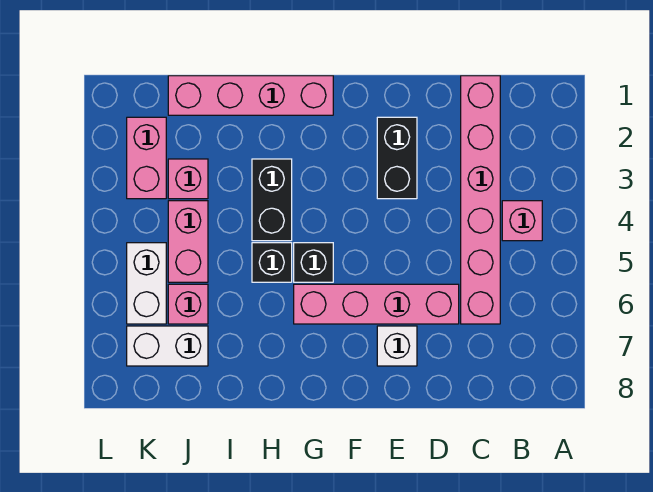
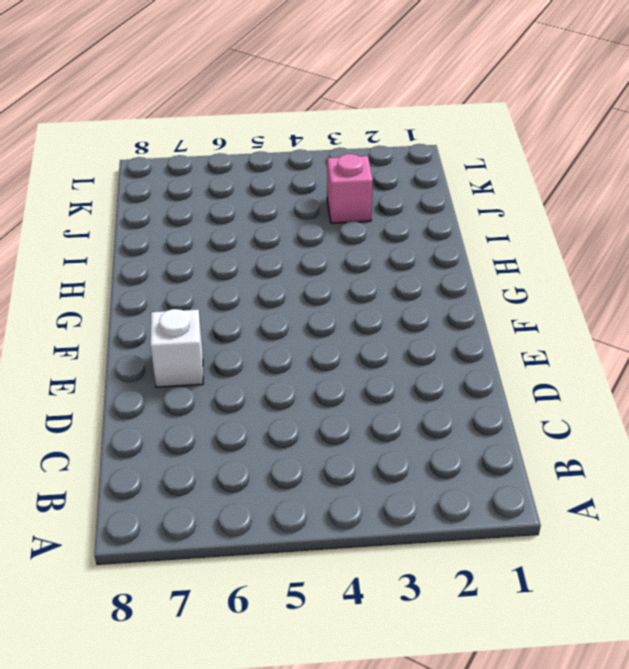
none -> pink 1x1 brick [502,201,542,241]
none -> pink 1x6 brick [461,76,500,324]
none -> pink 1x4 brick [294,284,459,324]

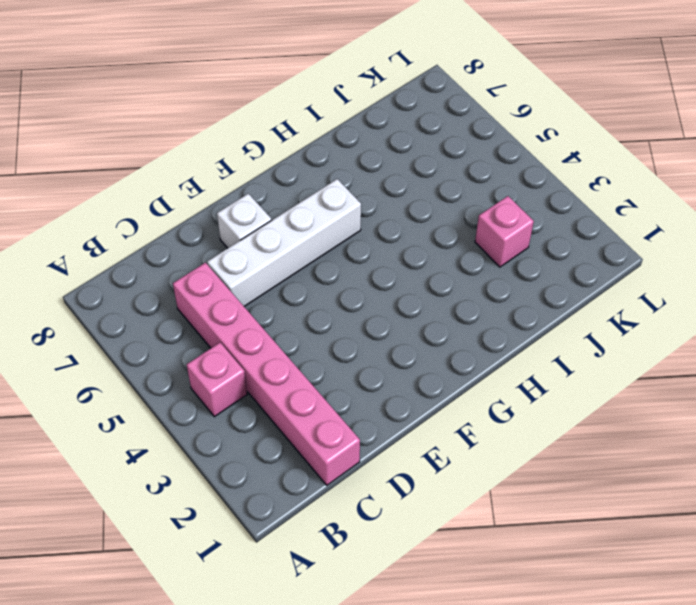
white 1x4 brick [207,179,361,306] -> pink 1x4 brick [294,284,459,324]
none -> black 1x2 brick [377,117,417,199]
none -> pink 1x4 brick [168,76,333,115]
none -> black 1x1 brick [294,243,333,282]

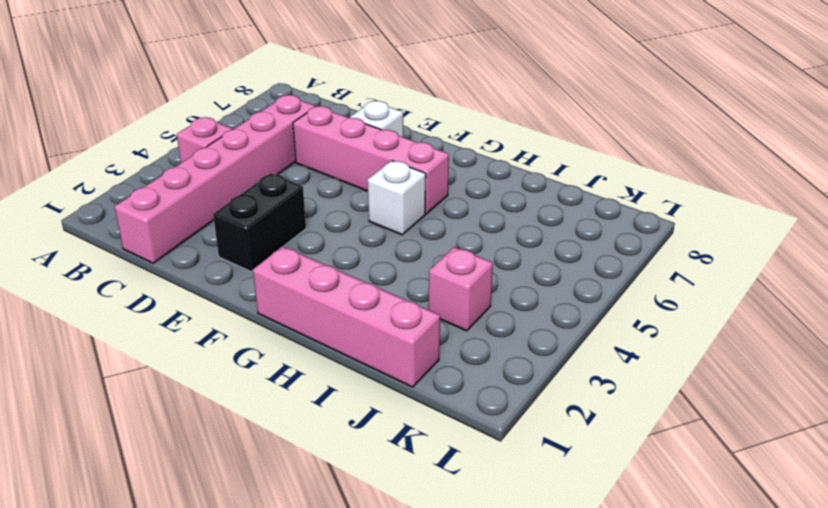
white 1x1 brick [368,161,426,235] -> black 1x1 brick [294,243,333,282]
none -> black 1x2 brick [252,159,292,241]
none -> black 1x1 brick [252,243,292,282]
none -> pink 1x2 brick [168,201,208,282]

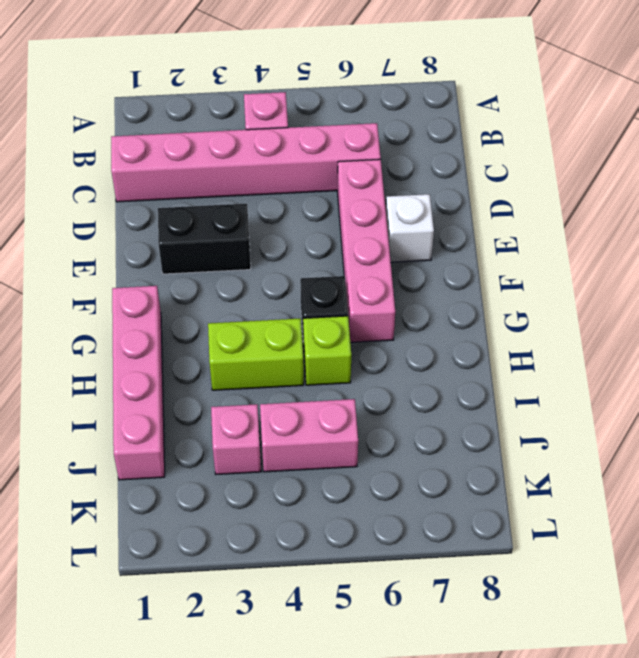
lime 1x2 brick [208,318,304,390] -> black 1x2 brick [252,159,292,241]
lime 1x1 brick [303,316,351,385] -> black 1x1 brick [252,243,292,282]
none -> pink 1x1 brick [168,284,208,324]
none -> white 1x2 brick [127,326,208,366]
none -> pink 1x2 brick [127,117,166,199]

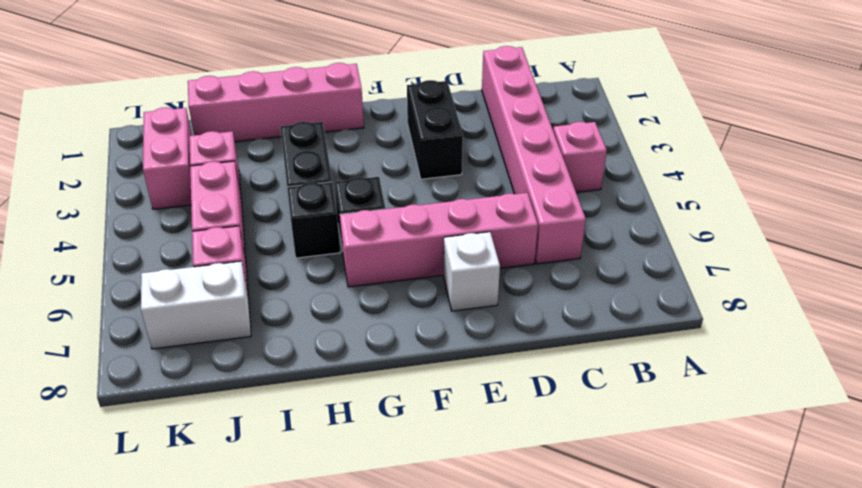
none -> white 1x2 brick [127,243,166,324]

